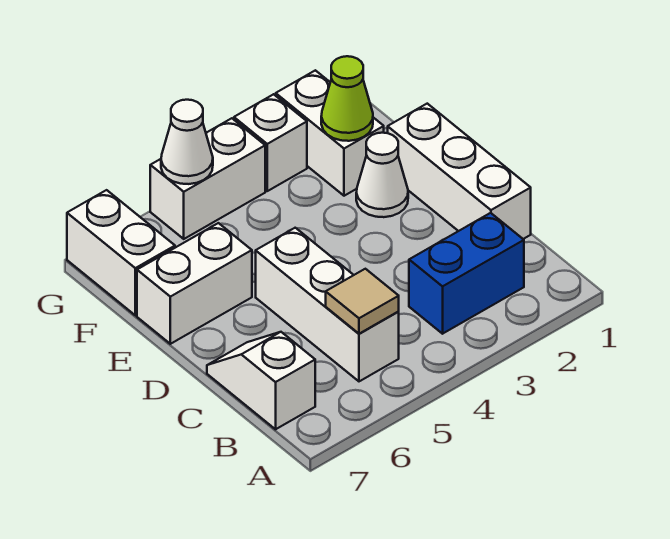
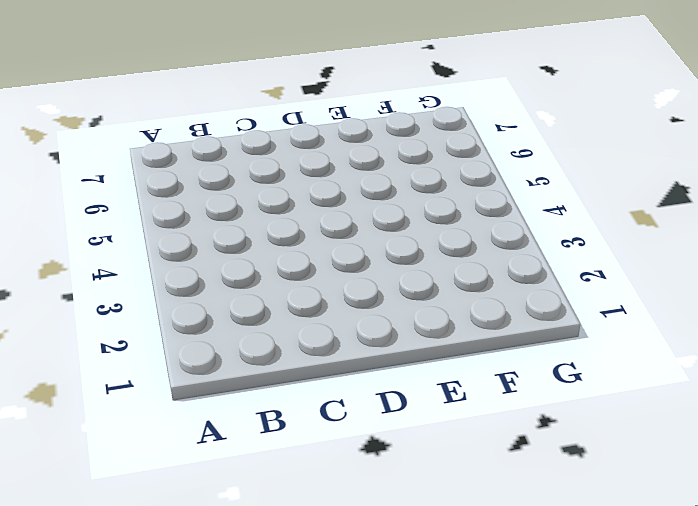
none -> blue 1x2 brick [409,213,524,334]
none -> white 1x3 brick [256,228,399,381]
none -> white 1x2 slope [207,332,315,429]

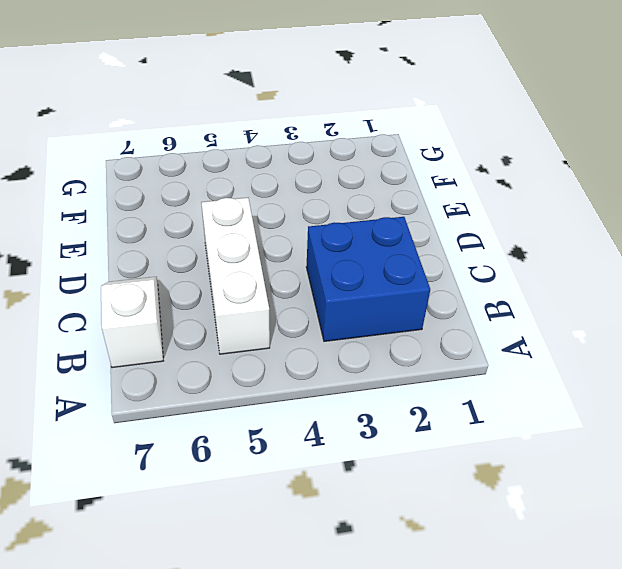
blue 2x2 brick [306,217,430,341] -> blue 1x2 brick [409,213,524,334]
none -> white 1x3 brick [388,104,531,239]
none -> white 1x1 cone [356,133,408,217]
none -> white 1x2 brick [137,223,252,344]

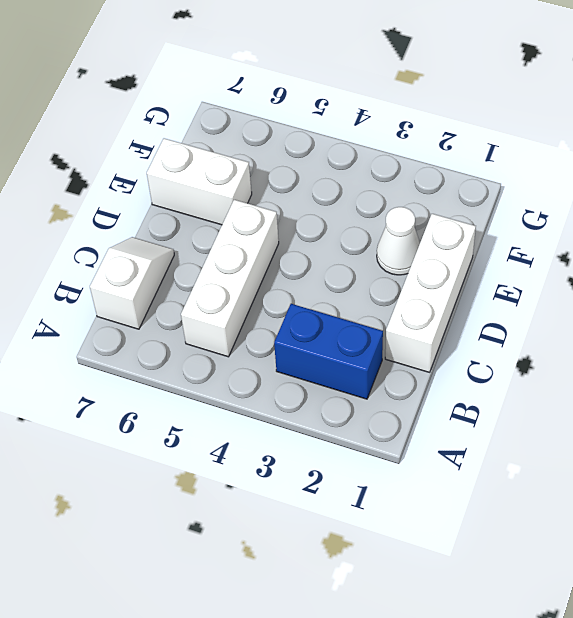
none -> white 1x2 brick [276,70,384,196]
none -> white 1x2 brick [67,190,175,315]
none -> white 1x1 brick [234,94,307,191]

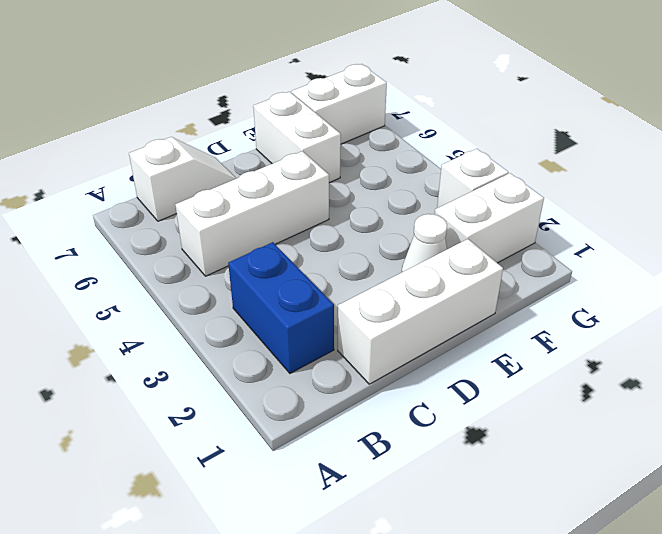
none -> white 1x2 brick [150,118,265,239]
none -> tan 1x1 tile [326,269,399,334]
none -> lime 1x1 cone [321,56,373,141]

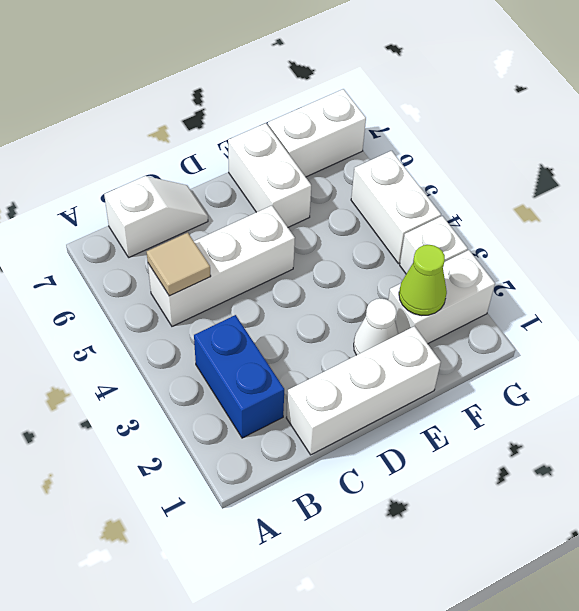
none -> white 1x1 cone [161,100,213,184]

